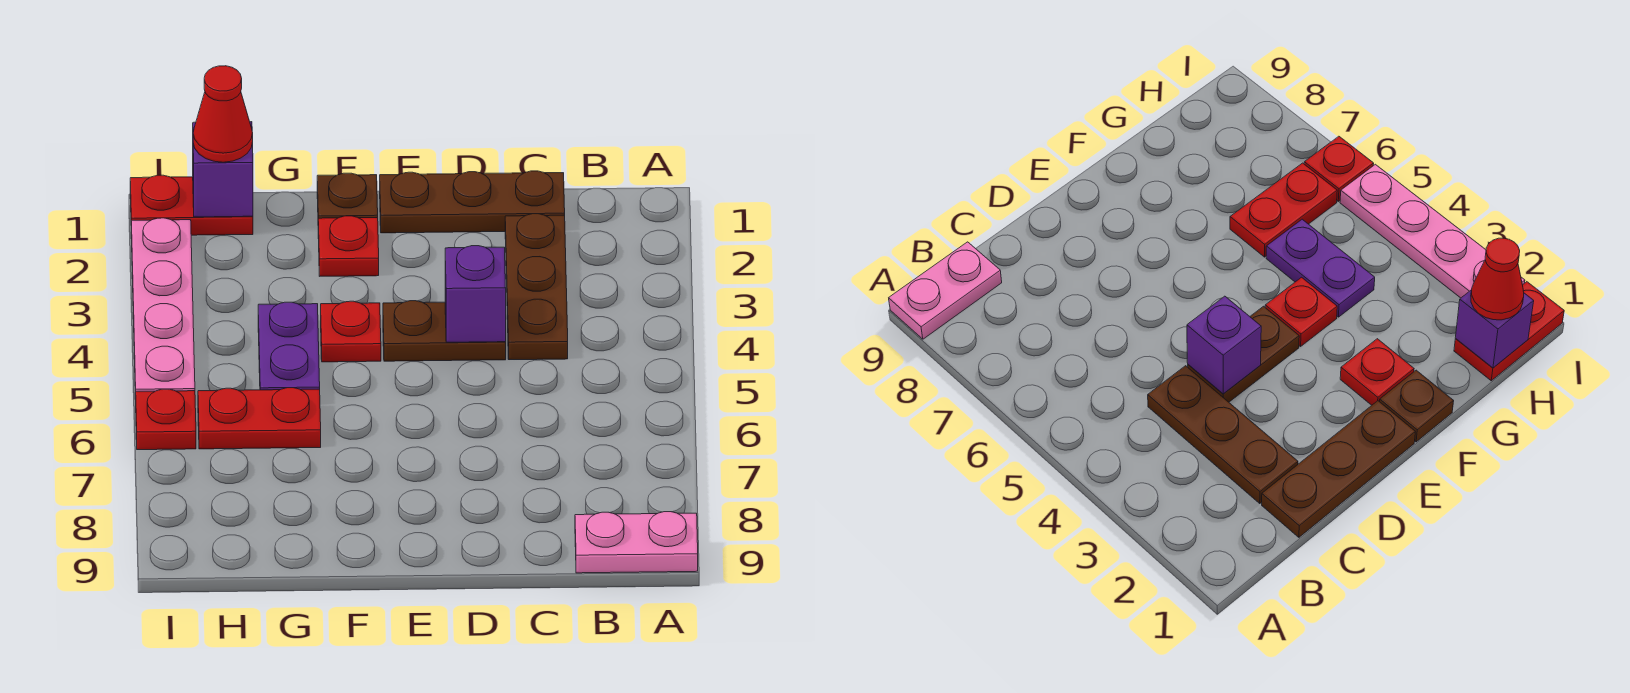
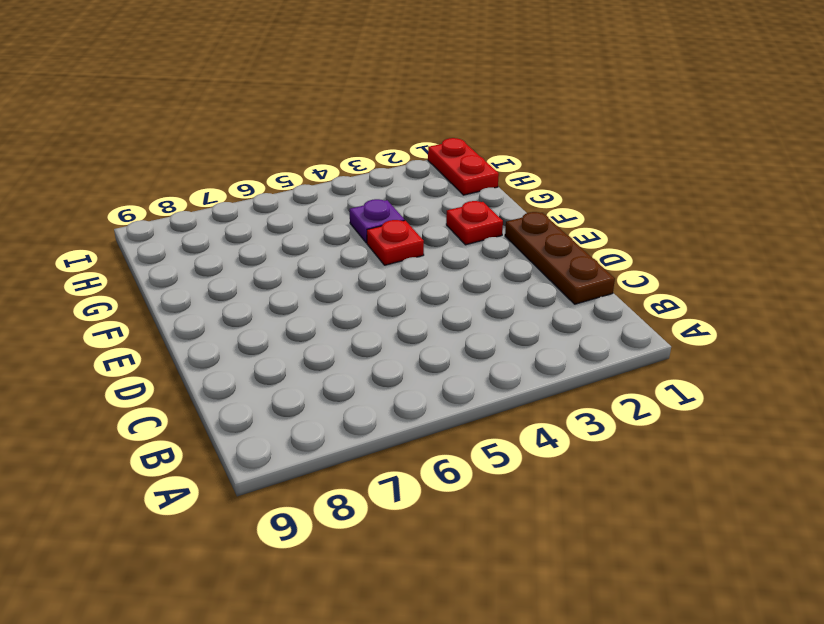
purple 1x1 plate [350,199,405,243] -> purple 1x2 plate [258,302,320,390]
none -> pink 1x2 plate [575,512,698,573]
none -> brown 1x3 plate [505,214,568,360]
none -> brown 1x2 plate [383,301,506,361]

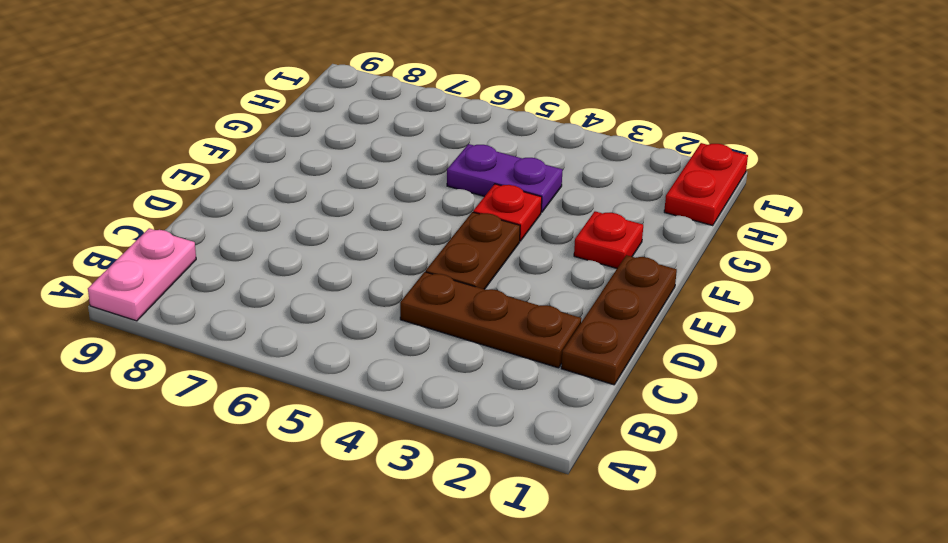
none -> brown 1x1 plate [317,173,378,218]
none -> red 1x2 plate [198,388,321,449]
none -> pink 1x4 plate [131,218,195,399]

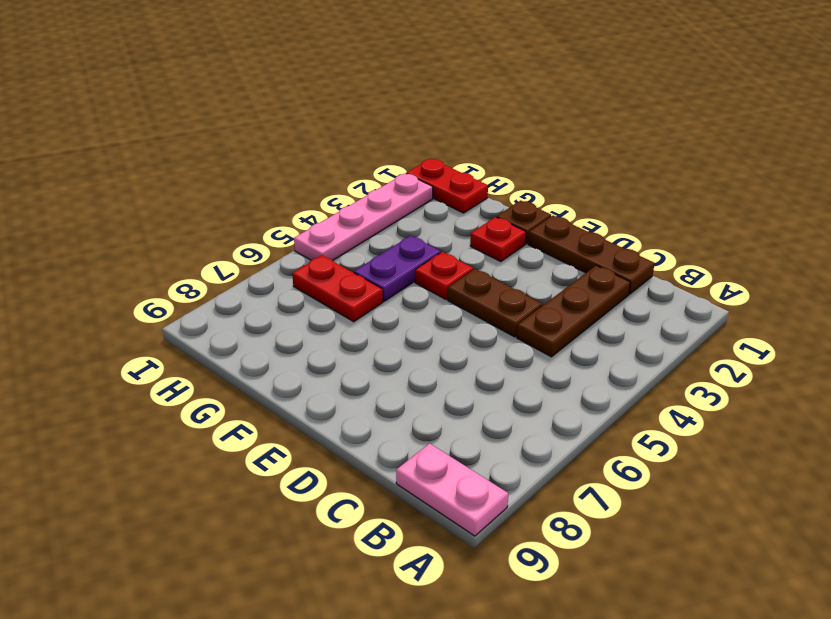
none -> red 1x1 plate [136,389,196,450]
none -> purple 1x1 brick [445,246,506,342]
none -> purple 1x1 brick [193,122,253,217]

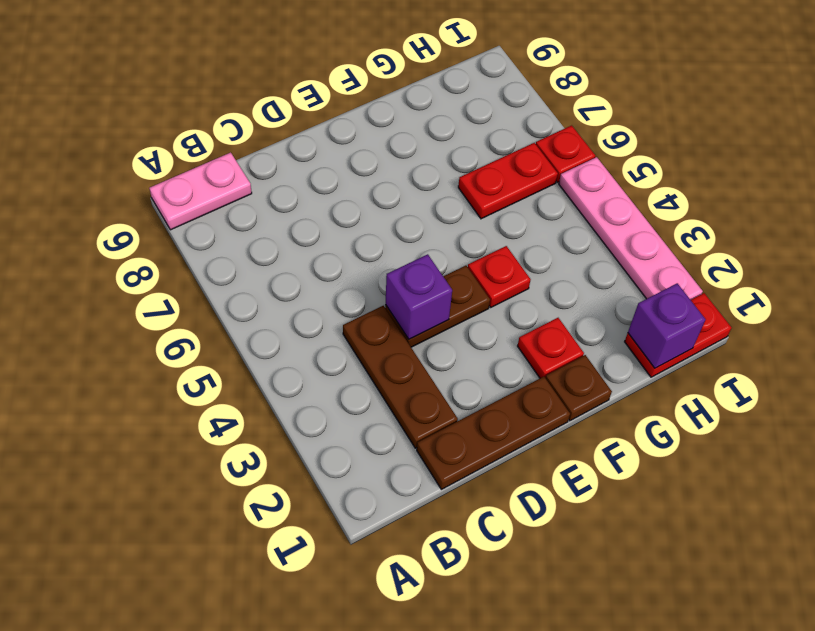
none -> purple 1x2 plate [258,302,320,390]
none -> red 1x1 cone [193,66,253,162]

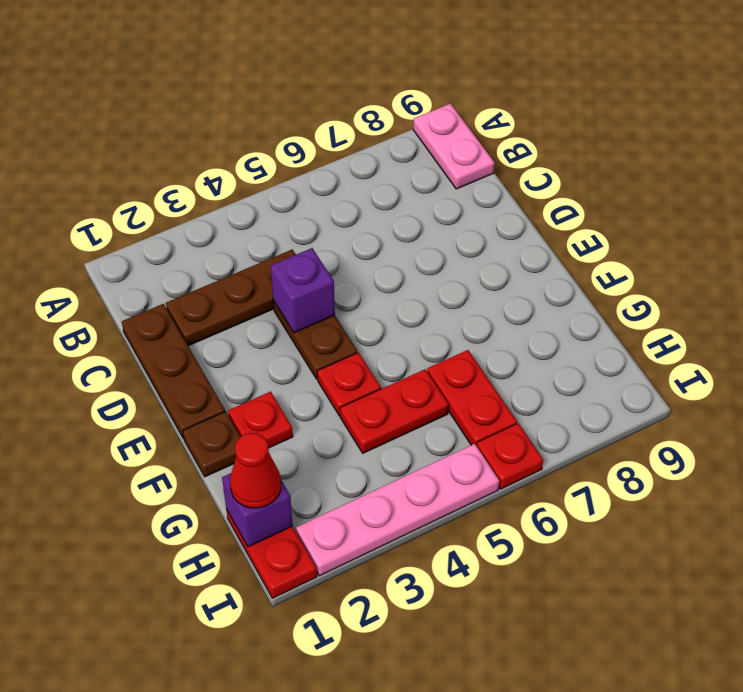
red 1x2 plate [340,369,449,453] -> purple 1x2 plate [258,302,320,390]

